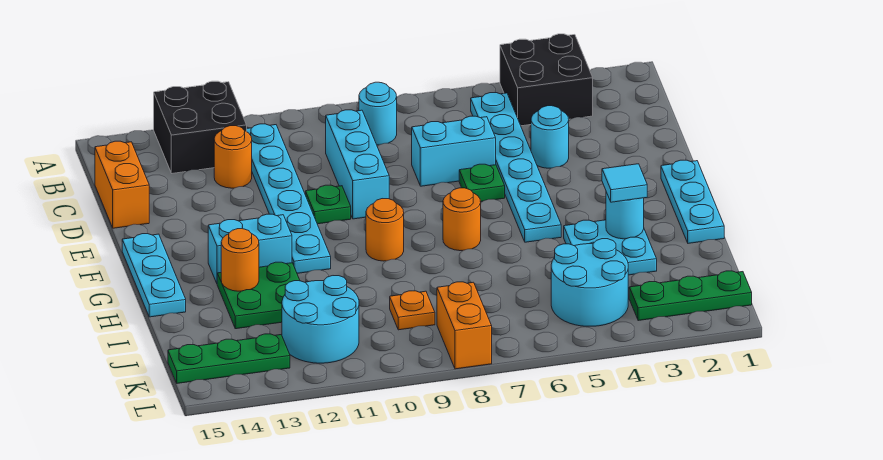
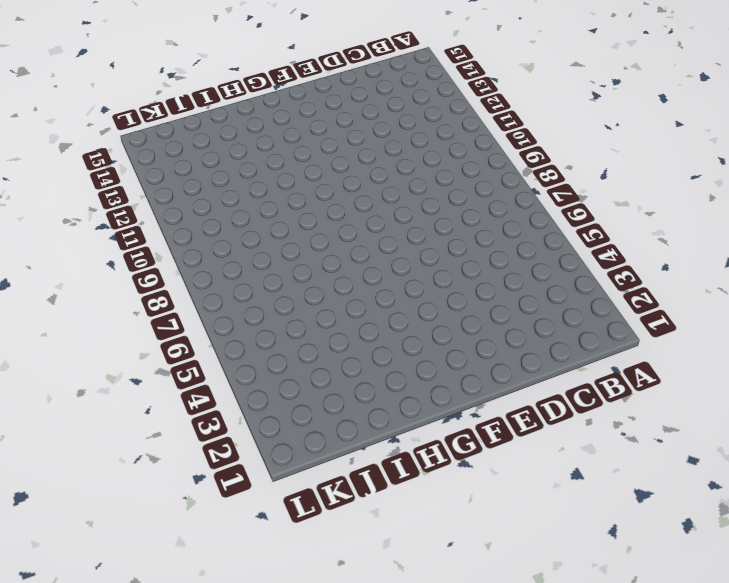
none -> black 2x2 brick [500,34,593,126]
none -> black 2x2 brick [154,81,247,173]
none -> cyan 1x6 plate [471,93,561,242]

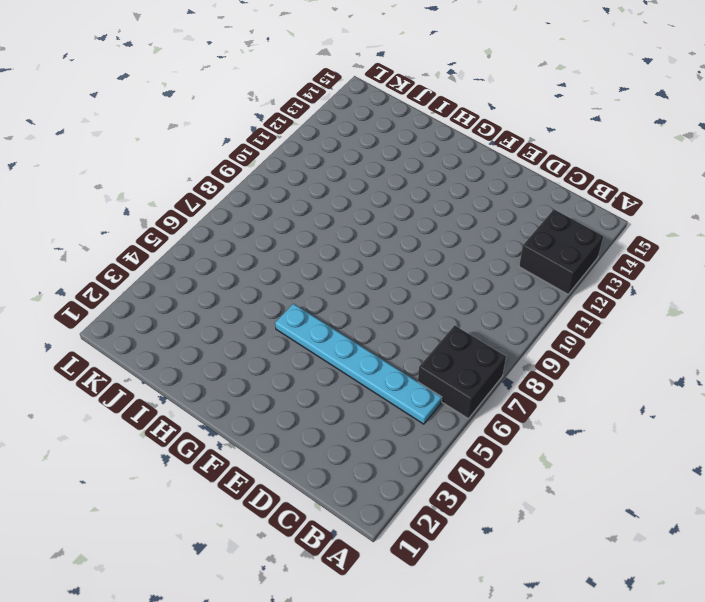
black 2x2 brick [418,325,506,418] -> black 2x2 brick moved to [500,34,593,126]
none -> cyan 1x1 round brick [359,82,397,145]
none -> cyan 1x6 plate [247,124,331,273]
none -> cyan 1x3 brick [326,110,389,219]

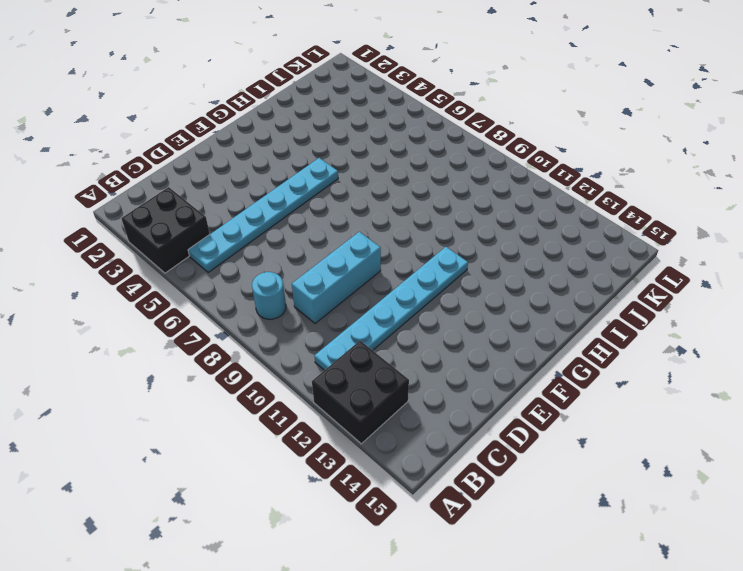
none -> orange 1x1 round brick [214,126,252,188]
none -> orange 1x2 brick [95,141,149,228]
none -> cyan 1x1 round brick [531,106,569,168]

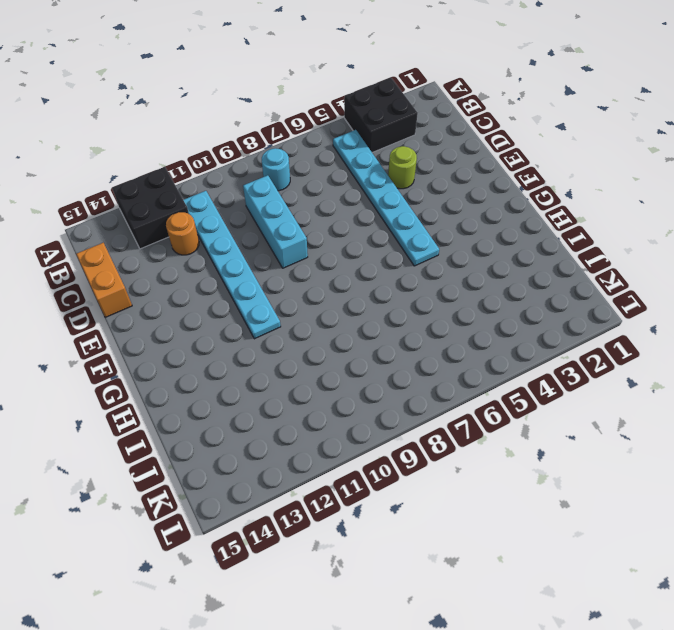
lime 1x1 round brick [388,146,417,189] -> cyan 1x1 round brick [531,106,569,168]
none -> cyan 1x2 brick [412,116,496,186]
none -> green 1x1 plate [459,164,505,202]
none -> green 1x1 plate [306,185,351,224]

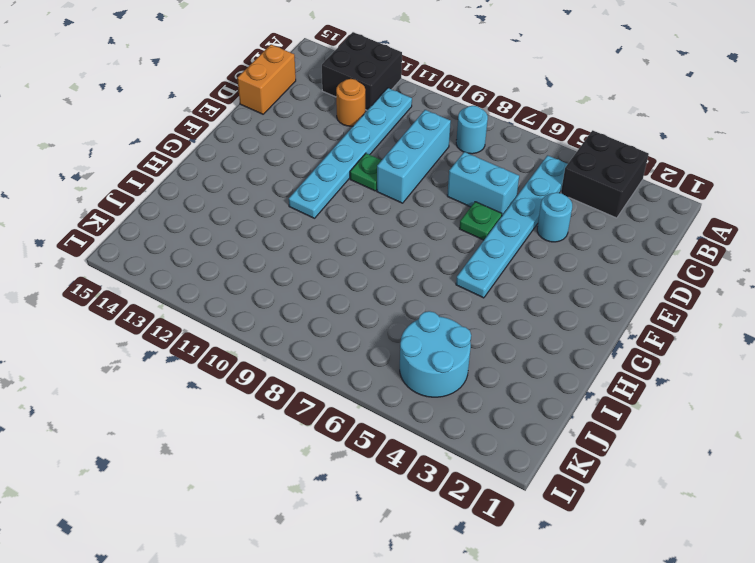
none -> cyan 1x3 plate [661,160,724,243]
none -> cyan 1x3 plate [122,234,186,317]
none -> orange 1x1 round brick [443,188,481,251]

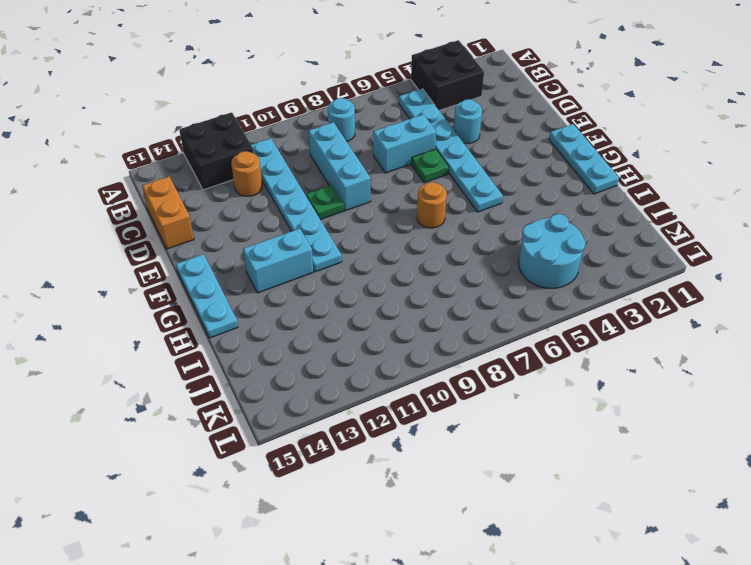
none -> orange 1x1 round brick [366,199,404,261]
none -> cyan 2x2 plate [564,220,657,275]
none -> green 2x2 plate [217,262,300,329]

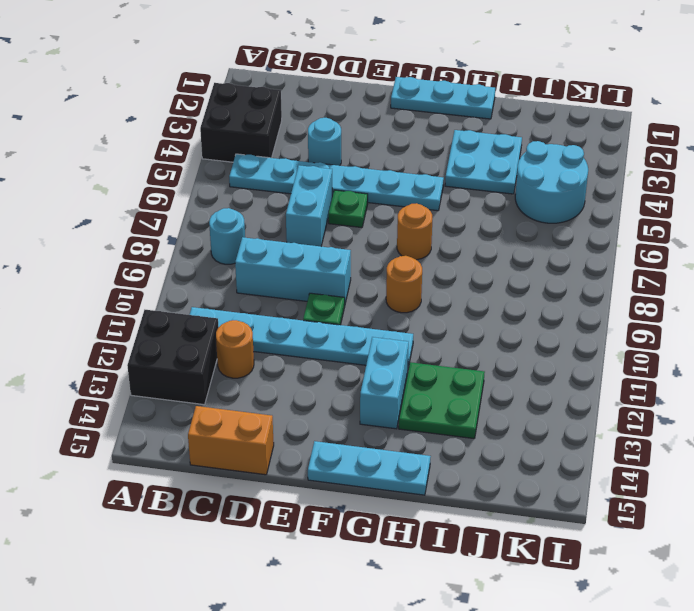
none -> orange 1x1 plate [390,291,435,330]
none -> cyan 2x2 round brick [282,276,359,363]
none -> green 1x3 plate [629,271,752,321]

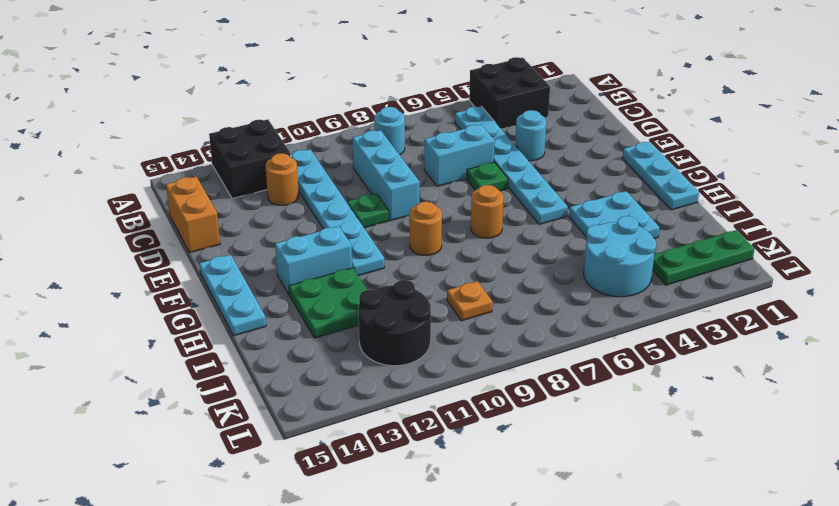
black 2x2 round brick [358,280,431,366] -> cyan 2x2 round brick [282,276,359,363]
none -> orange 1x2 brick [437,282,492,369]
none -> green 1x3 plate [168,334,290,383]
none -> cyan 1x1 round brick [606,192,644,239]

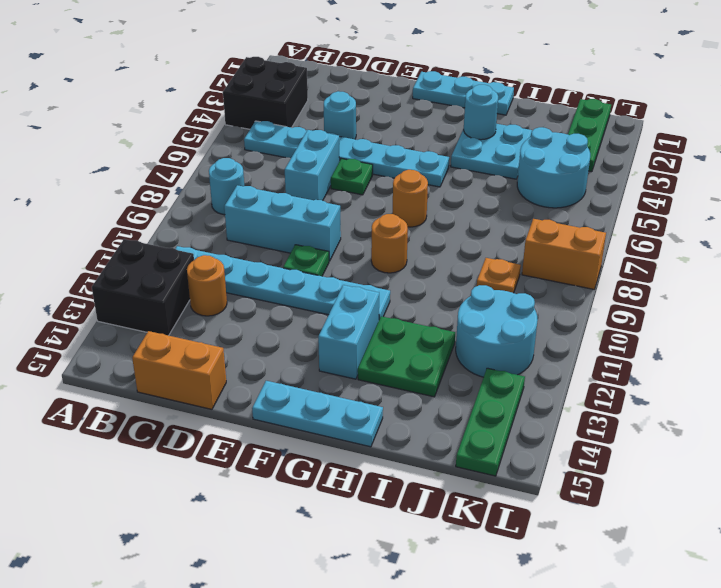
none -> orange 1x1 round brick [221,229,259,291]
none -> cyan 1x1 tile [602,164,647,202]

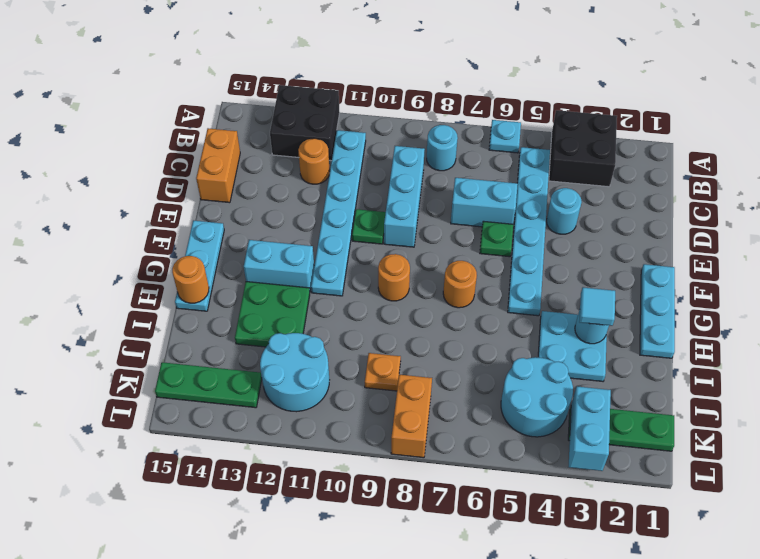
cyan 1x1 plate [489,120,521,153] -> none
orange 1x1 round brick [172,256,209,303] -> orange 1x1 round brick moved to [221,229,259,291]
cyan 1x2 brick [569,386,611,471] -> none

